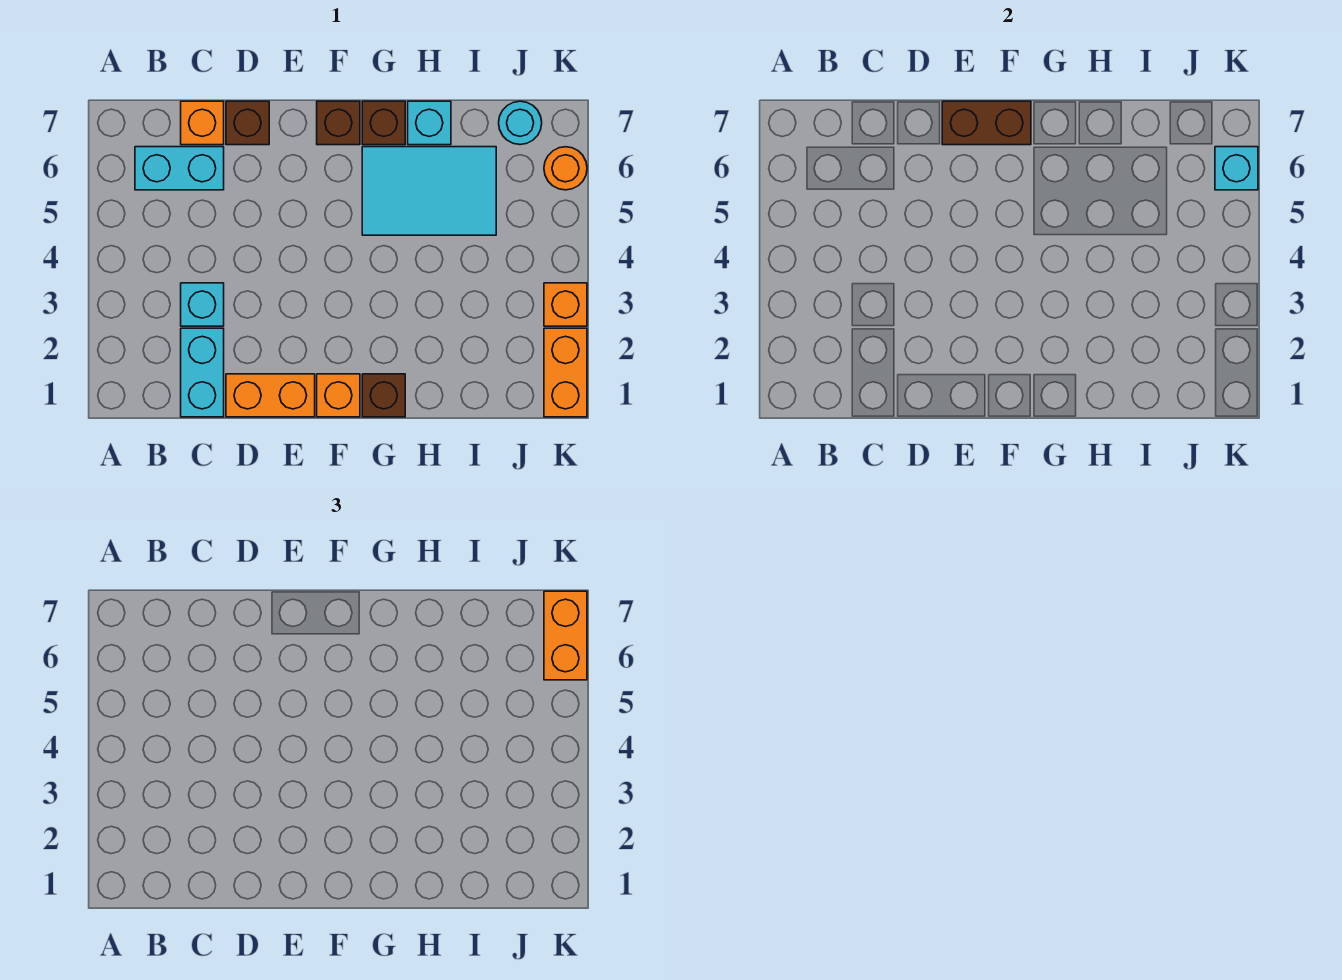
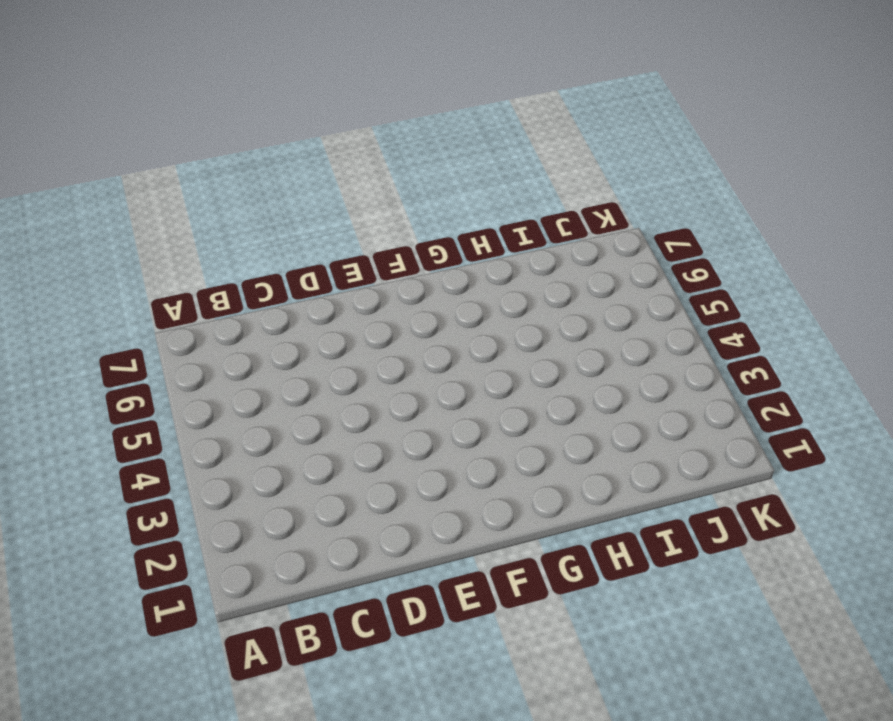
none -> cyan 1x2 brick [135,147,224,190]
none -> cyan 1x2 brick [181,328,224,417]
none -> cyan 1x1 brick [181,283,224,326]

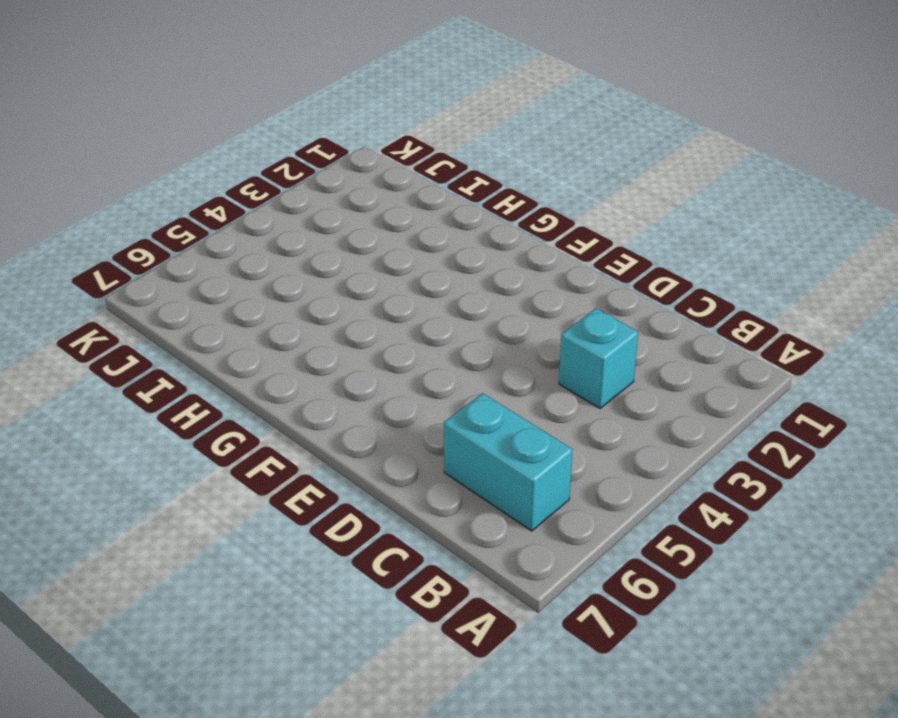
none -> cyan 1x2 brick [181,328,224,417]
none -> orange 1x1 brick [181,101,224,145]
none -> orange 1x2 brick [226,374,315,417]

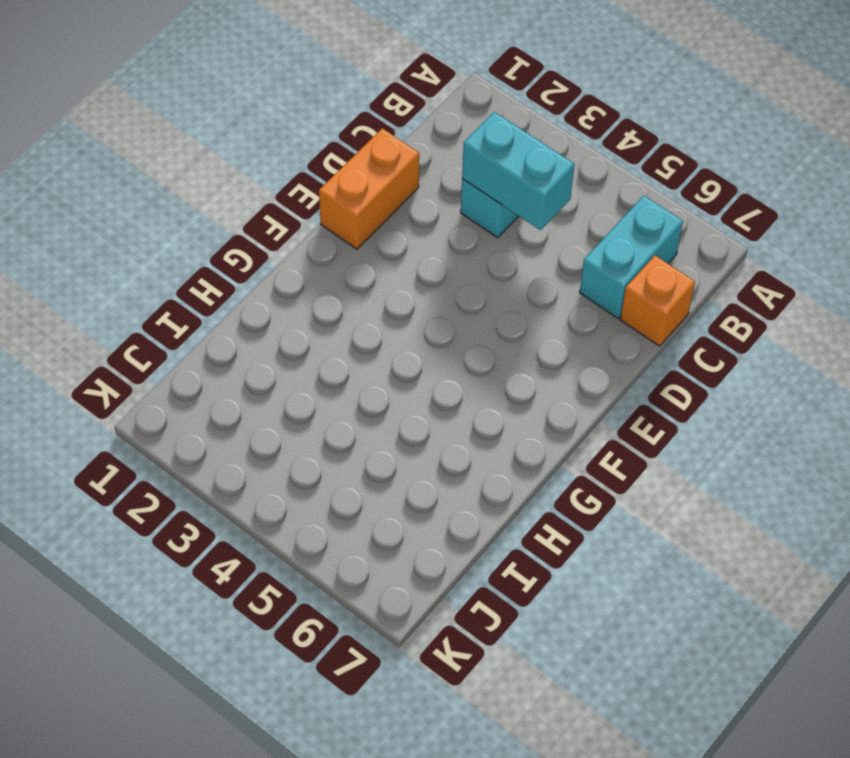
cyan 1x2 brick [462,112,574,230] -> cyan 1x2 brick moved to [181,328,224,417]
none -> brown 1x1 brick [226,101,269,145]
none -> orange 1x1 brick [317,374,360,417]
none -> brown 1x1 brick [317,101,360,145]

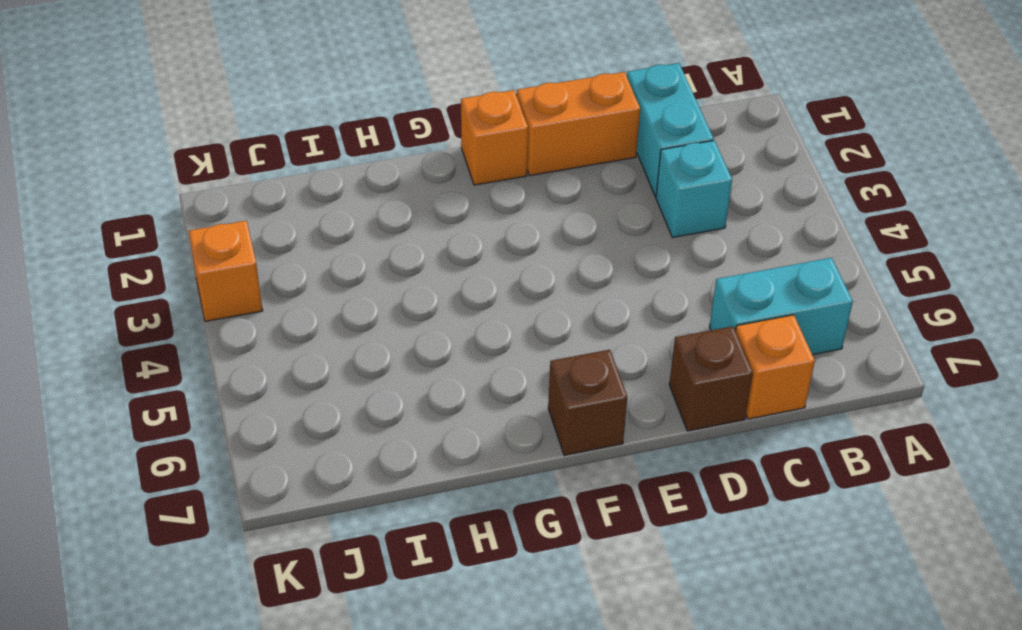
none -> brown 1x1 brick [362,374,405,417]
none -> cyan 2x3 tile [362,147,496,235]
none -> brown 1x1 brick [362,101,405,145]

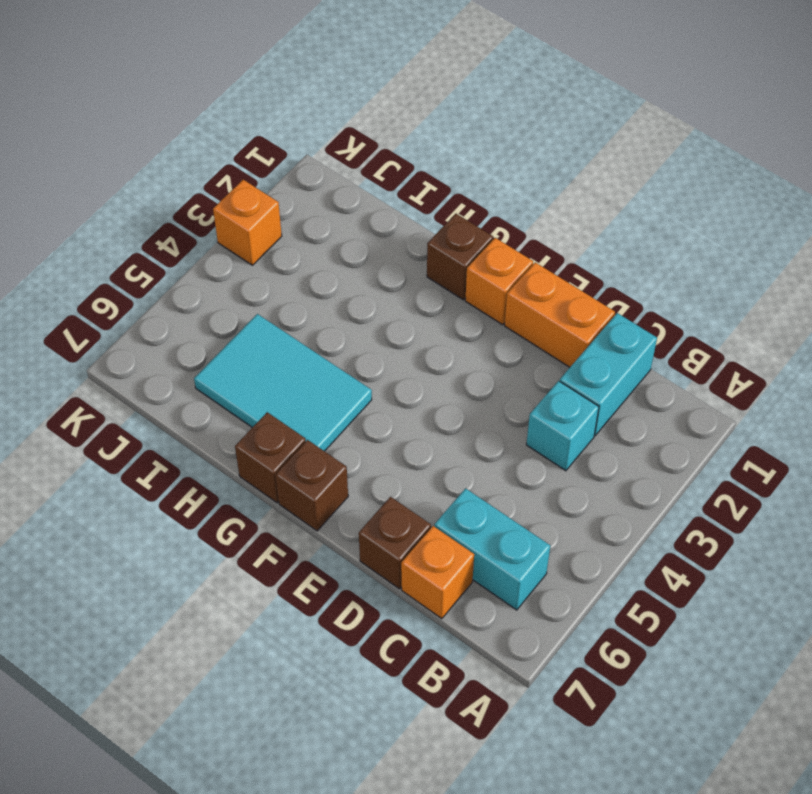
none -> cyan 1x1 brick [408,101,451,145]
none -> cyan 1x1 round brick [499,101,542,145]
none -> orange 1x2 brick [544,328,587,417]

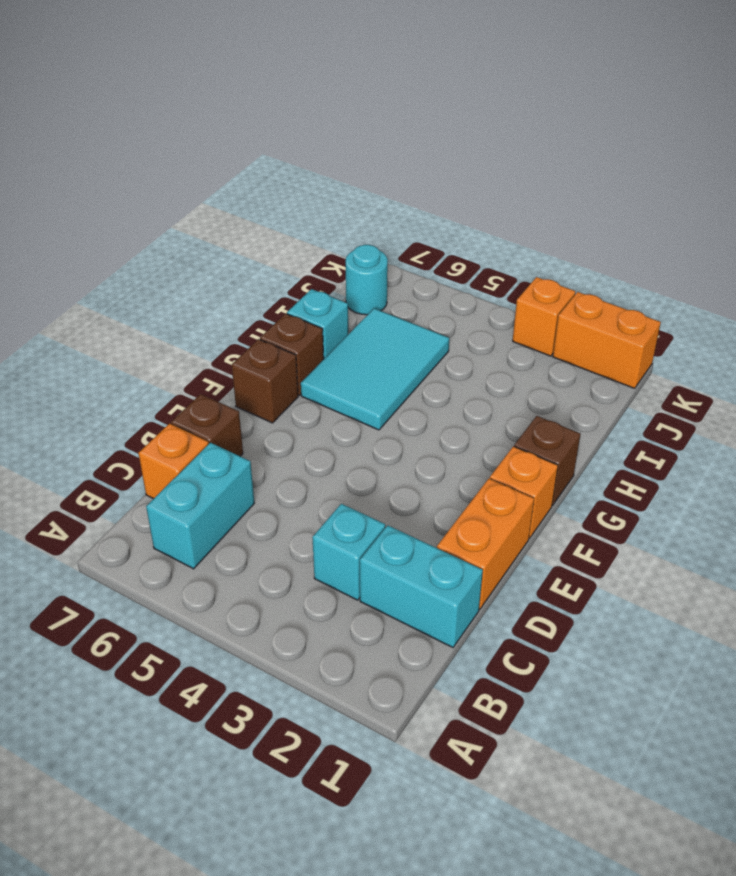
none -> orange 1x1 round brick [544,147,587,190]
none -> brown 1x2 brick [942,101,1031,145]
none -> cyan 1x1 brick [1215,147,1258,190]

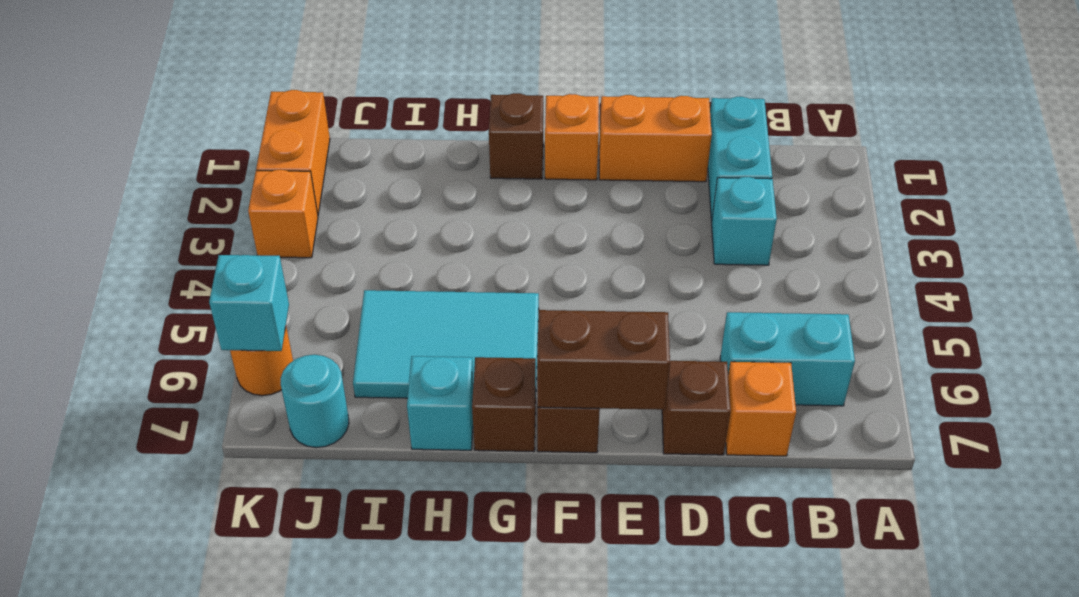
none -> orange 1x2 brick [544,591,587,680]

